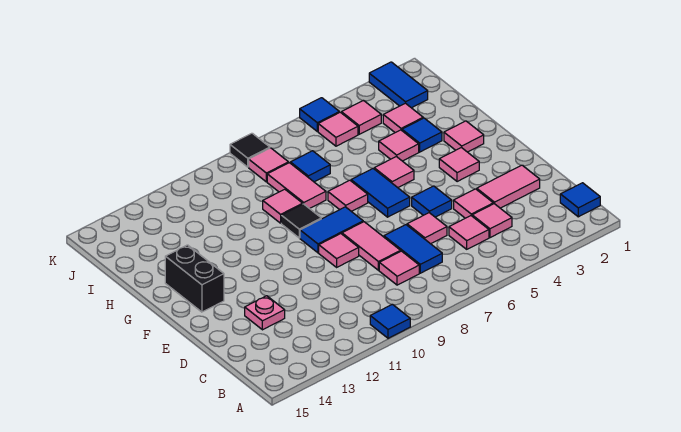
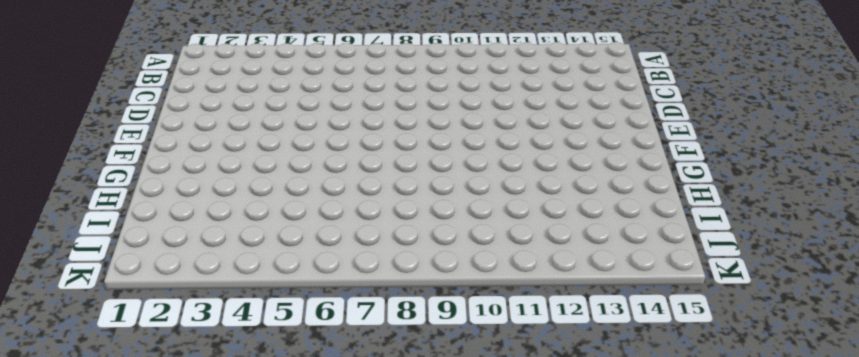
none -> blue 1x1 tile [370,304,410,338]
none -> blue 1x1 tile [560,183,600,217]
none -> pink 1x1 tile [472,204,512,238]
none -> pink 1x1 tile [449,216,489,249]

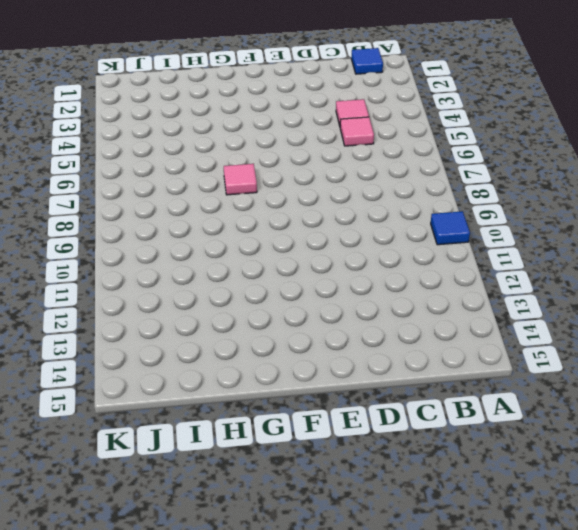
none -> blue 1x2 tile [384,225,442,273]
none -> pink 1x1 tile [379,251,419,285]
none -> pink 1x2 tile [477,165,540,208]
none -> pink 1x1 tile [454,189,493,218]

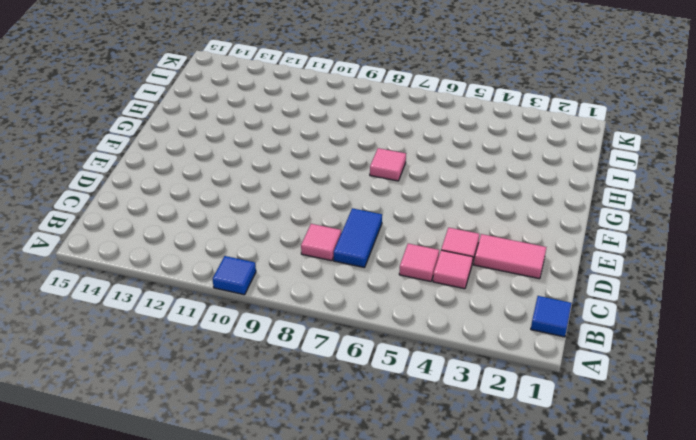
none -> pink 1x1 tile [407,213,447,244]
none -> pink 1x2 tile [342,222,401,270]
none -> pink 1x1 plate [245,296,285,330]
none -> blue 1x1 tile [412,186,452,217]

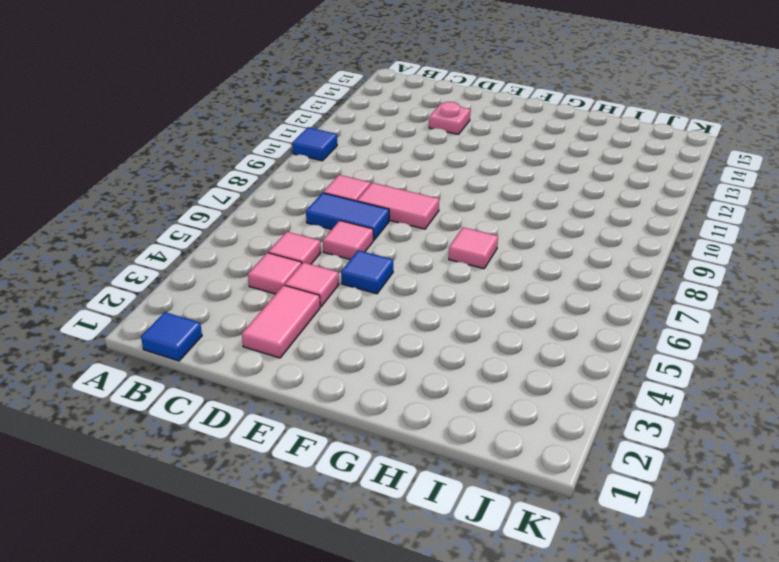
none -> pink 1x1 tile [319,234,359,267]
none -> pink 1x1 tile [439,147,479,182]
none -> blue 1x2 tile [351,169,410,217]
none -> blue 1x2 tile [300,207,363,253]

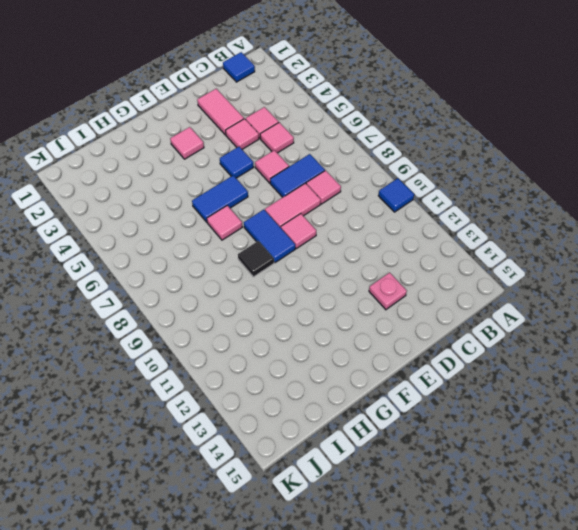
none -> black 1x2 brick [165,245,224,312]
none -> pink 1x1 tile [444,121,484,152]
none -> pink 1x1 tile [374,157,414,188]
none -> blue 1x1 tile [402,118,442,152]

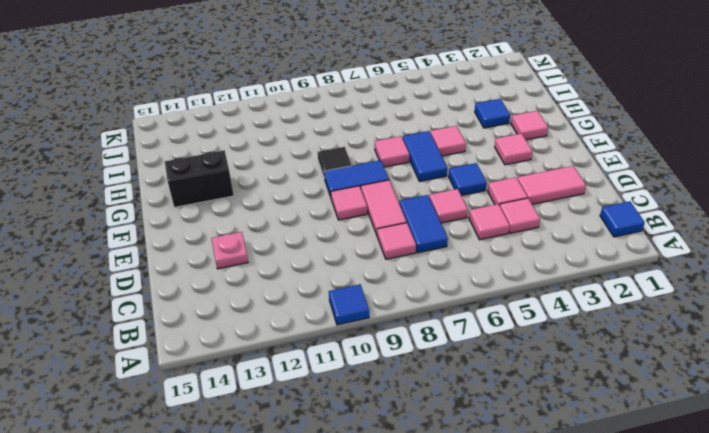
black 1x2 brick [165,150,234,207] -> black 1x2 brick turned to [165,245,224,312]
none -> pink 1x1 tile [379,130,419,161]
none -> pink 1x2 tile [267,163,326,209]
none -> pink 1x1 tile [263,189,303,223]
none -> pink 1x1 tile [383,103,423,133]

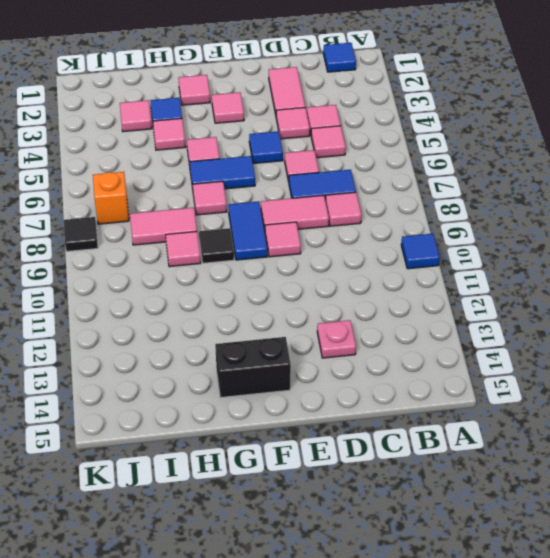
orange 1x1 brick [93,172,129,224] -> none
none -> blue 1x1 tile [291,151,330,182]
none -> blue 1x2 tile [369,62,428,108]
none -> pink 1x1 tile [341,101,381,134]
none -> pink 1x1 tile [318,112,358,146]

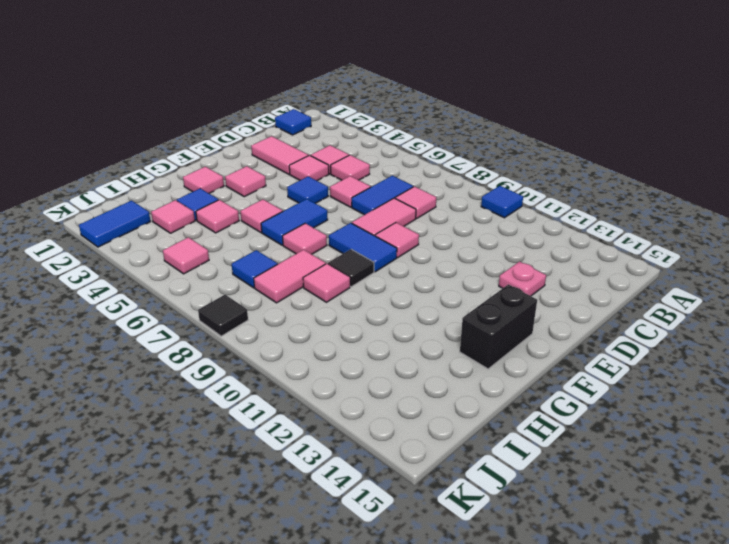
none -> pink 1x1 tile [341,101,381,134]
none -> pink 1x1 tile [249,148,289,182]
none -> blue 1x1 tile [300,98,339,131]

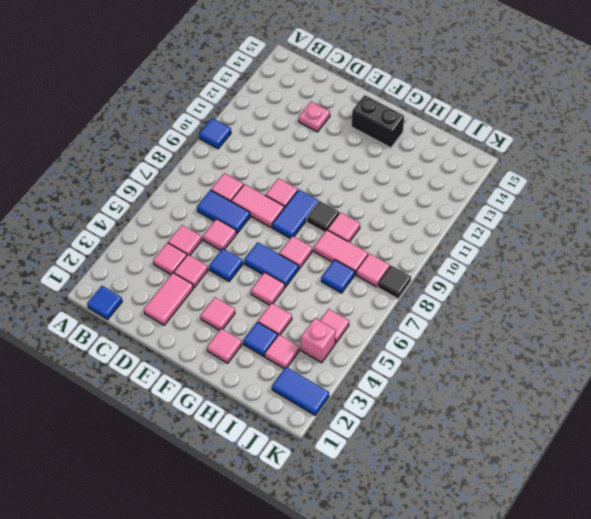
pink 1x1 brick [301,318,336,363] -> pink 1x1 tile [341,101,381,134]
none -> blue 1x1 tile [300,98,339,131]

